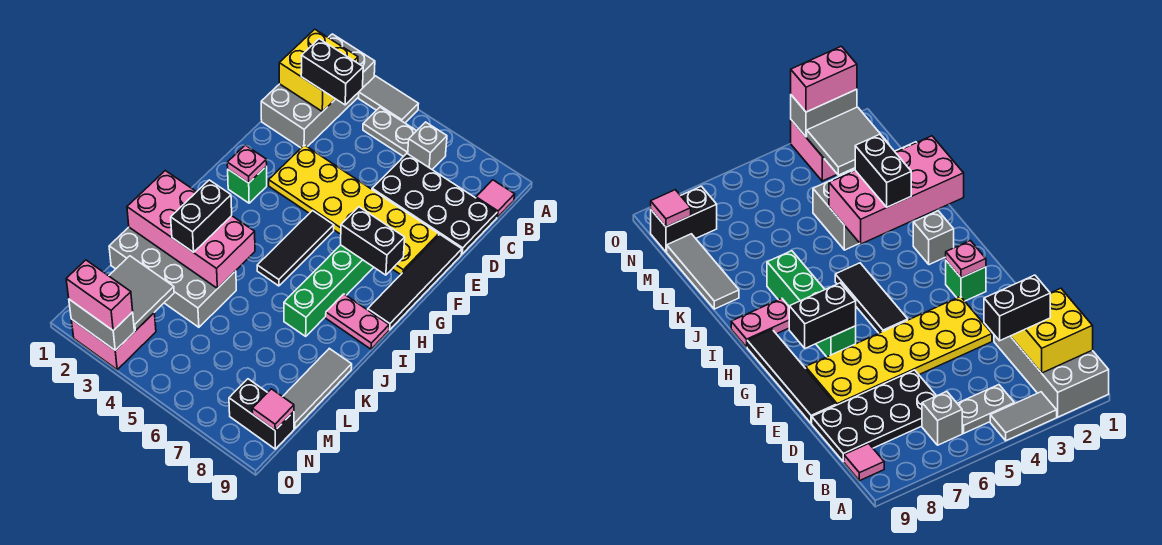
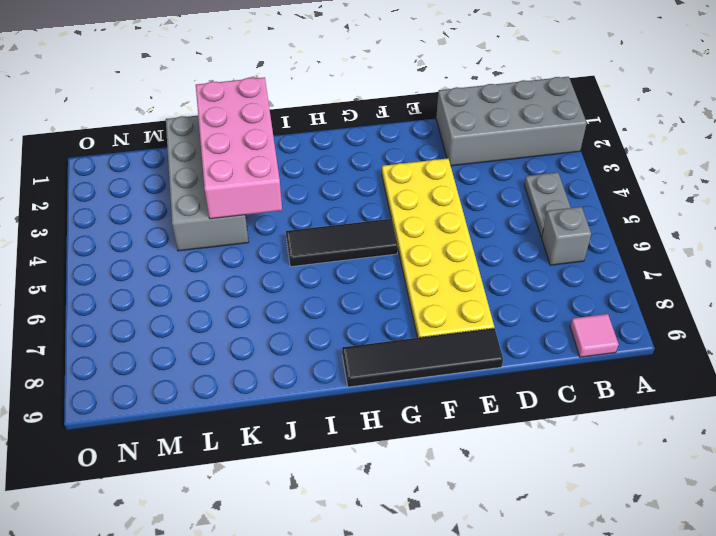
none -> grey 1x2 tile [359,76,418,123]
none -> black 2x4 plate [372,154,497,254]
none -> green 1x1 brick [228,166,267,203]

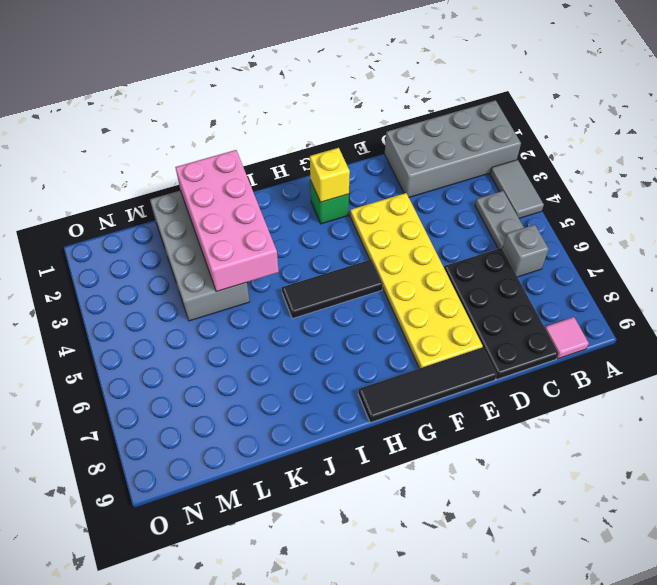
yellow 1x1 brick [310,148,350,202] -> pink 1x1 plate [227,145,267,183]
none -> green 1x4 brick [284,245,374,336]
none -> grey 1x1 brick [913,211,954,265]
none -> pink 1x2 plate [326,294,389,349]

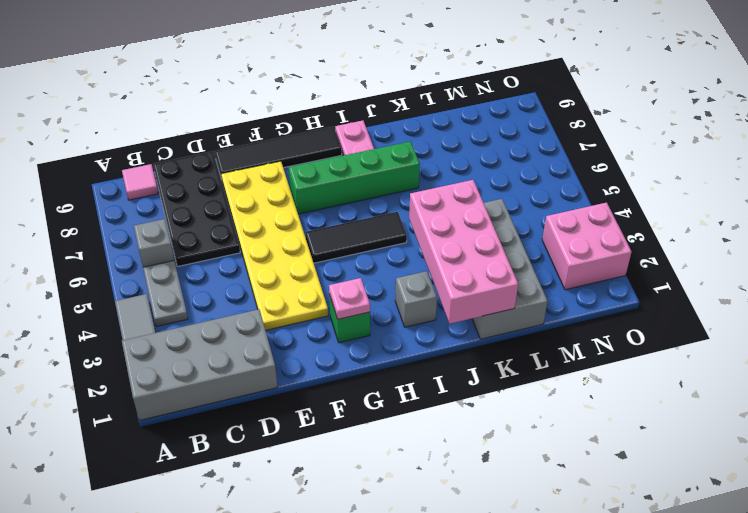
none -> grey 1x3 tile [283,348,352,429]
none -> black 1x2 brick [229,379,294,449]
none -> yellow 2x2 brick [279,29,358,112]

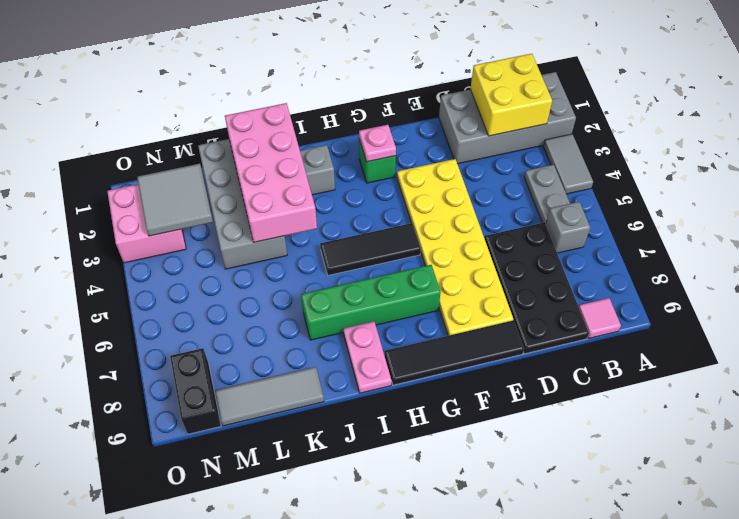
none -> black 1x2 brick [341,207,405,275]
none -> pink 1x1 tile [252,389,294,430]
none -> grey 1x2 brick [69,299,134,350]

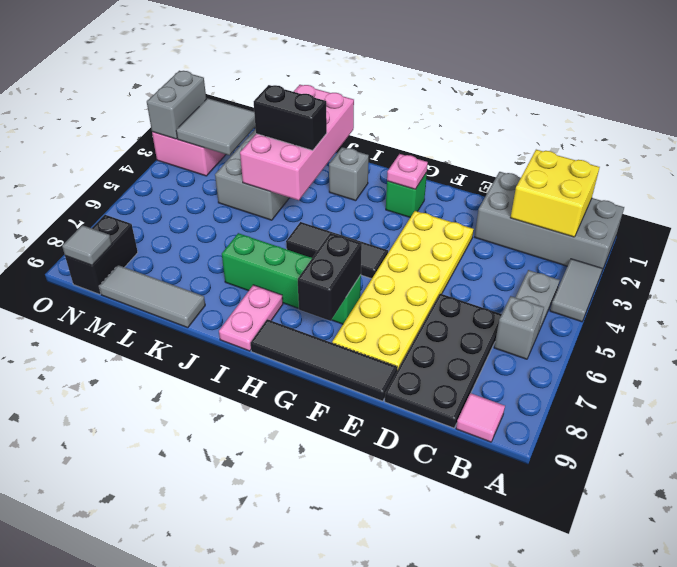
grey 1x1 tile [62,225,112,265] -> pink 1x1 tile [252,389,294,430]
none -> black 1x2 brick [301,39,363,105]
none -> pink 1x2 brick [66,260,133,330]

